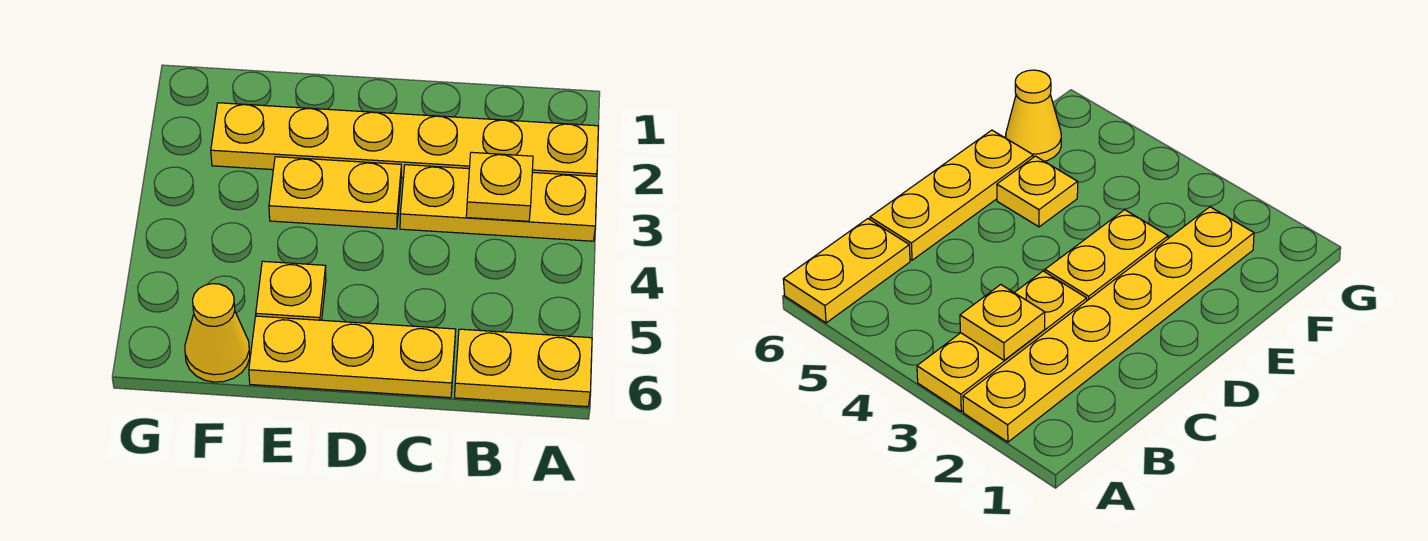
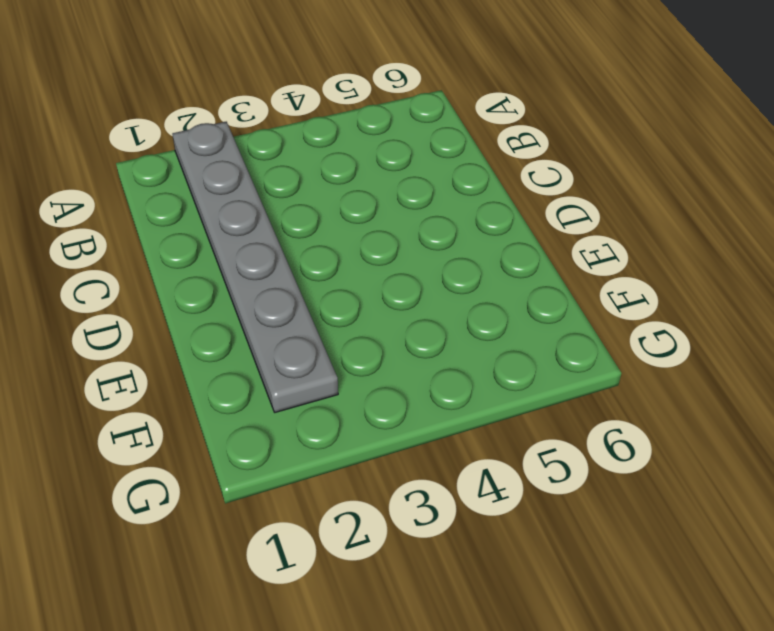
grey 1x6 plate [173,122,338,412] -> yellow 1x6 plate [211,103,598,178]
none -> yellow 1x3 plate [400,165,597,241]
none -> yellow 1x2 plate [455,329,592,407]

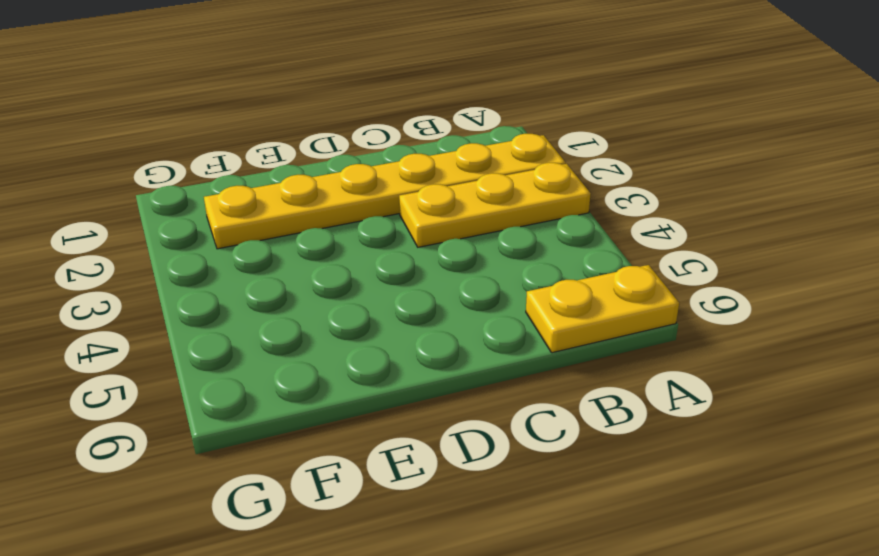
none -> yellow 1x3 plate [249,316,456,398]
none -> yellow 1x2 plate [269,157,401,229]

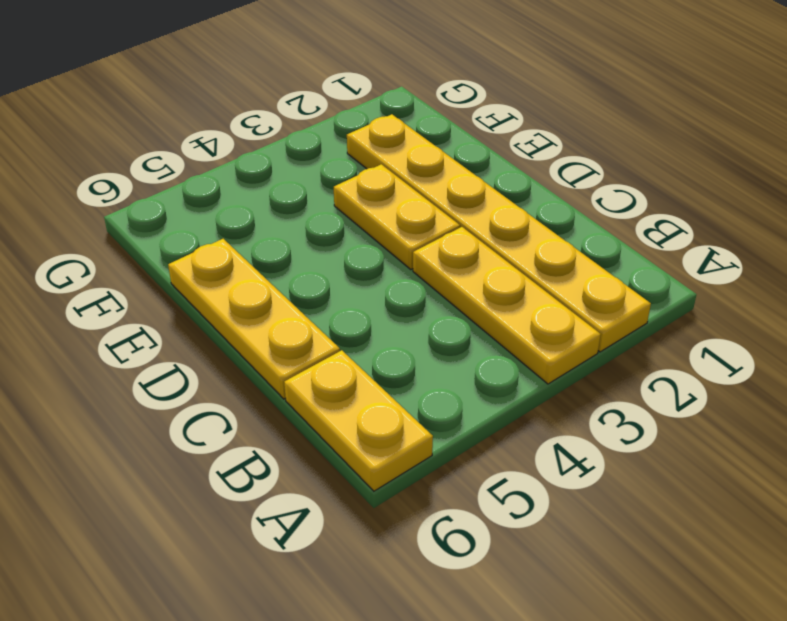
none -> yellow 1x1 plate [256,261,326,320]
none -> yellow 1x1 cone [185,284,250,382]

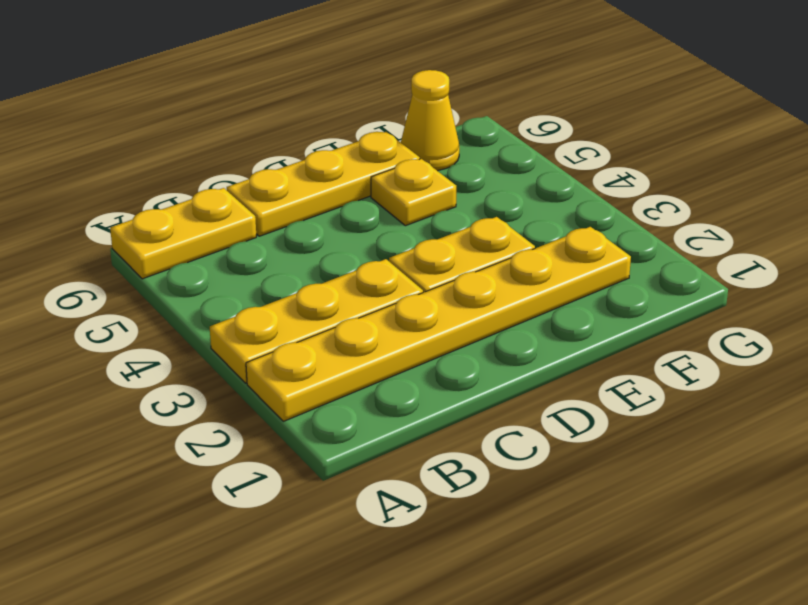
none -> yellow 1x1 plate [466,152,533,221]

